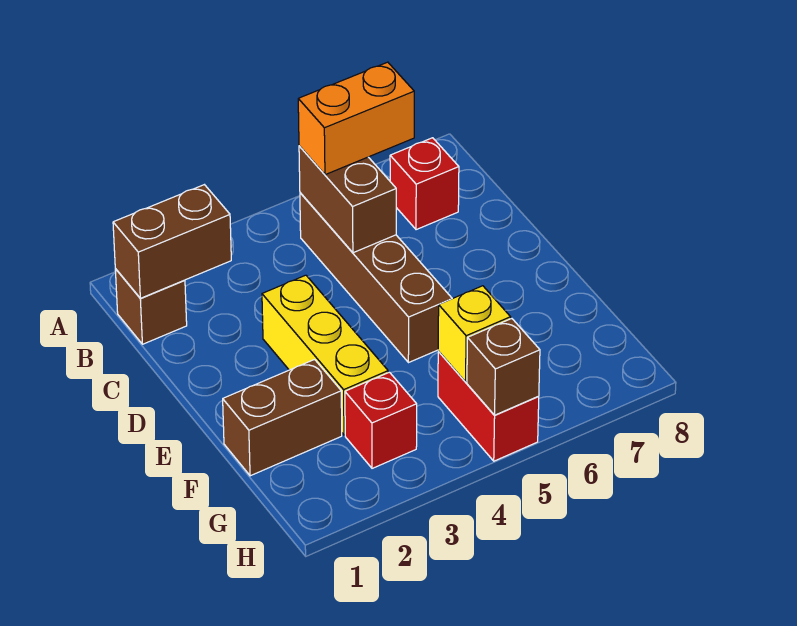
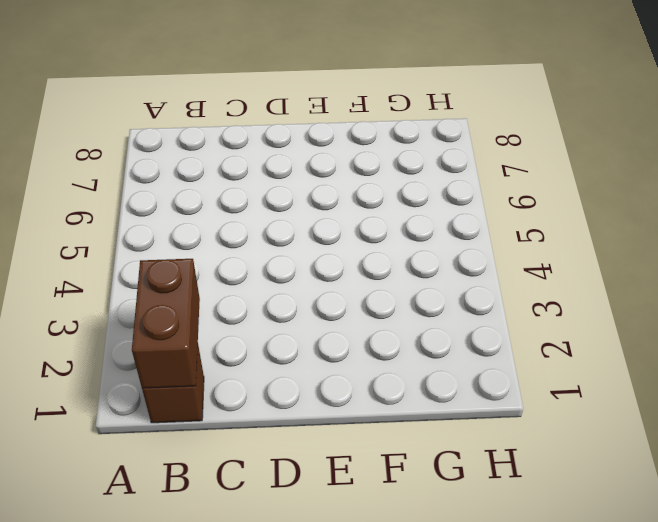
none -> brown 1x4 brick [300,193,452,363]
none -> red 1x1 brick [390,138,459,230]
none -> yellow 1x3 brick [262,275,388,435]

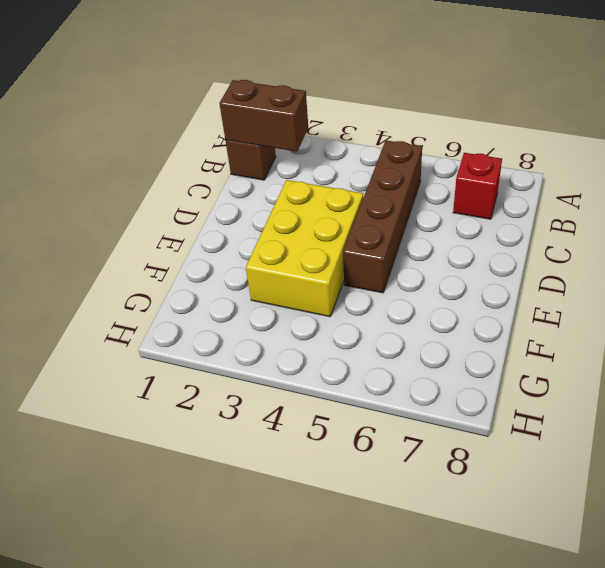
yellow 2x3 brick [246,180,363,317] -> yellow 1x3 brick [262,275,388,435]
none -> brown 1x2 brick [223,359,342,476]
none -> red 1x1 brick [345,372,417,468]
none -> red 1x2 brick [438,352,539,461]

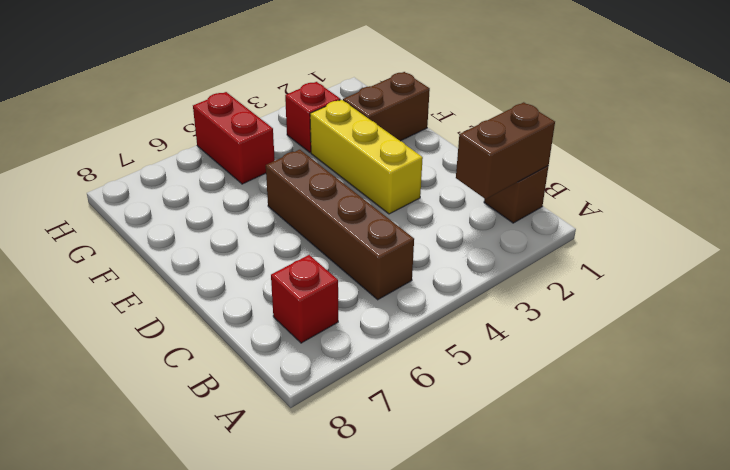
none -> brown 1x2 brick [299,146,396,253]
none -> yellow 1x1 brick [438,286,511,382]
none -> brown 1x1 brick [467,319,540,415]

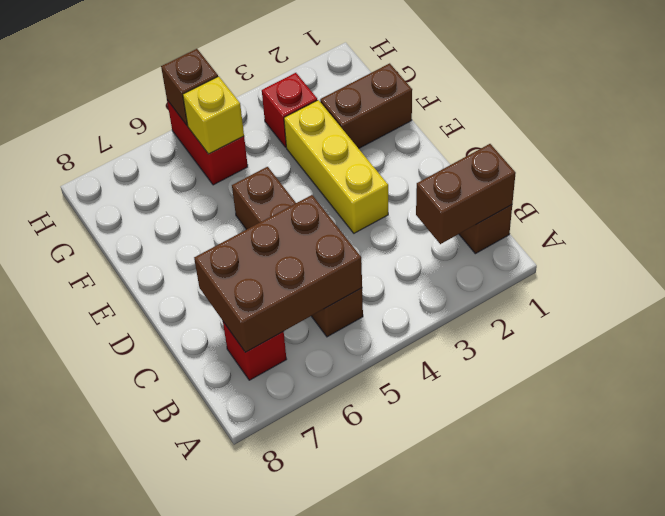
brown 2x3 brick [194,195,362,352] -> brown 1x2 brick [299,146,396,253]
none -> orange 1x2 brick [298,62,414,175]

